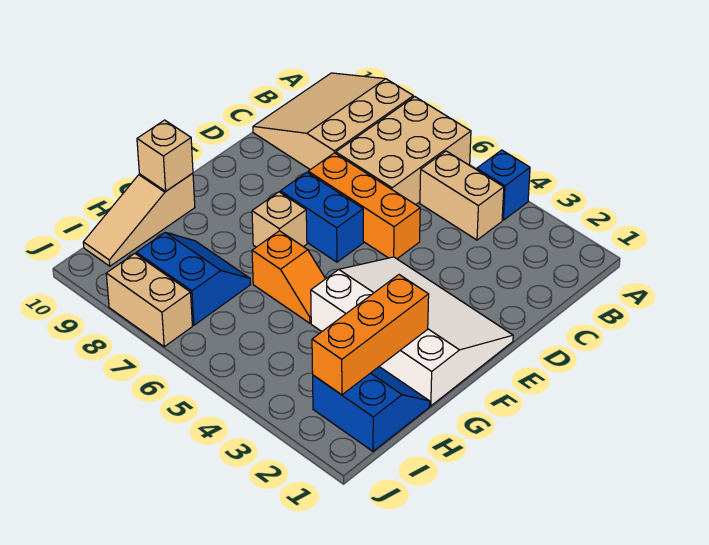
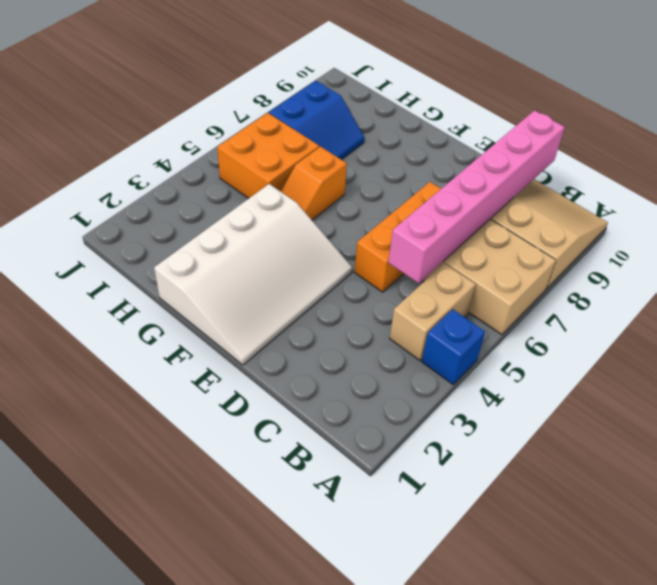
pink 1x6 brick [388,110,565,283] -> none
orange 2x2 brick [217,113,319,198] -> none
none -> blue 1x2 brick [280,172,363,262]
none -> tan 1x1 brick [252,192,307,247]
none -> tan 1x3 slope [83,173,195,266]

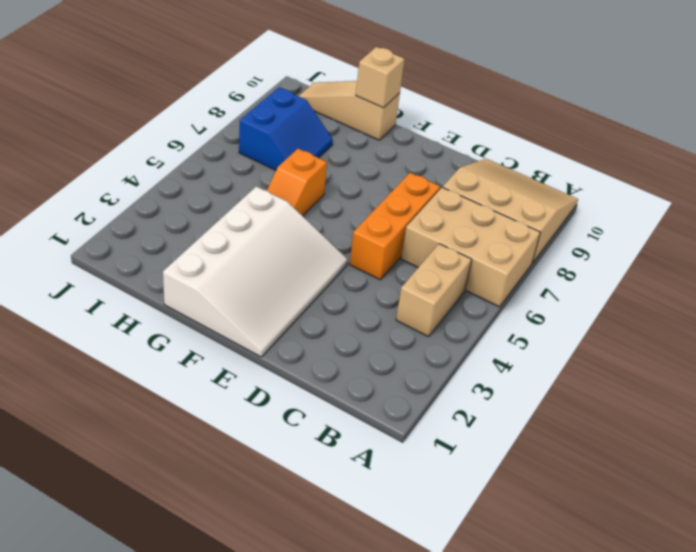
none -> blue 1x1 brick [477,150,530,220]
none -> blue 1x2 brick [280,172,363,262]
none -> tan 1x1 brick [252,192,307,247]

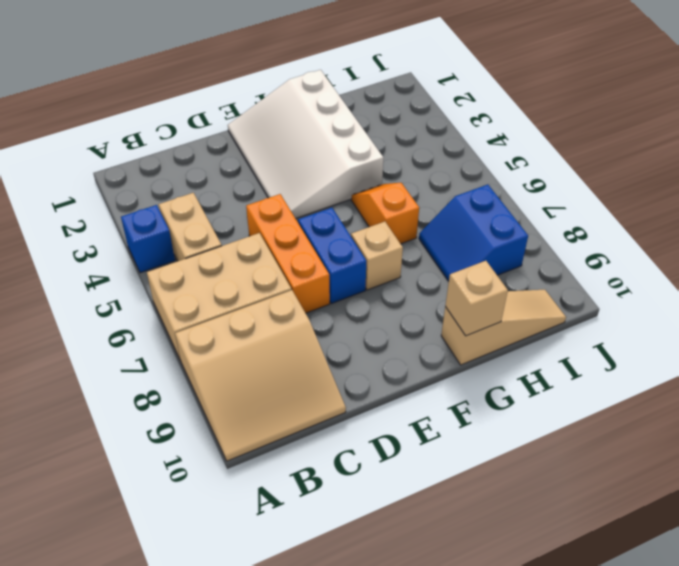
none -> blue 2x2 slope [313,367,430,451]
none -> tan 1x2 brick [106,253,192,347]
none -> orange 1x3 brick [312,275,429,395]

